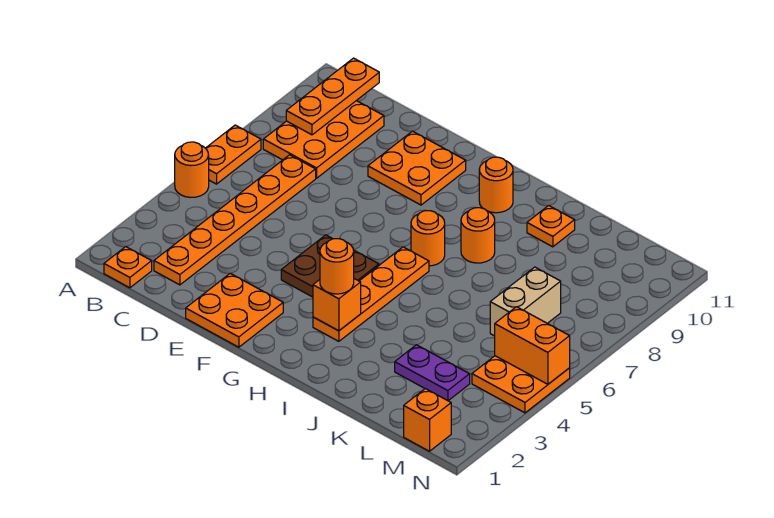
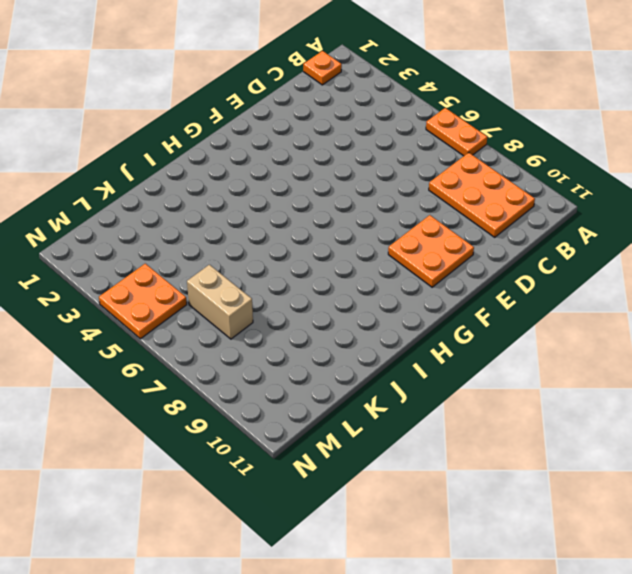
none -> orange 1x1 round brick [175,142,209,197]
none -> orange 1x6 plate [154,155,316,285]
none -> orange 2x2 plate [186,273,283,347]

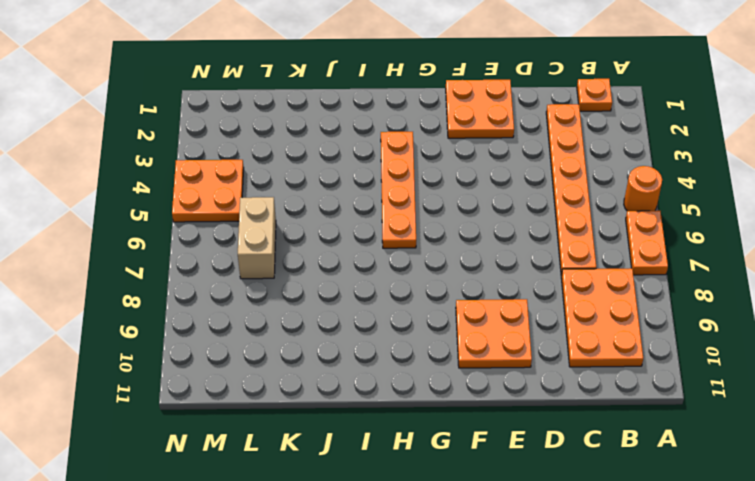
none -> brown 2x2 plate [281,235,379,297]
none -> orange 1x1 round brick [411,211,445,266]
none -> orange 1x1 round brick [479,157,513,213]

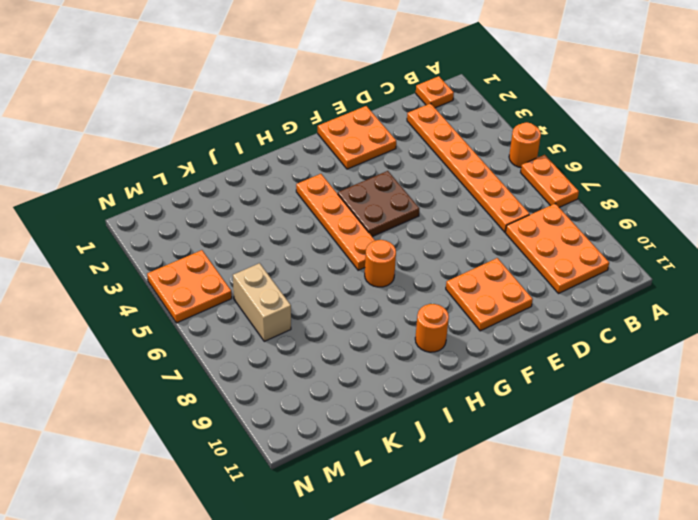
none -> orange 1x1 round brick [461,208,495,263]
none -> orange 1x1 plate [527,206,575,247]
none -> purple 1x2 plate [395,345,470,401]

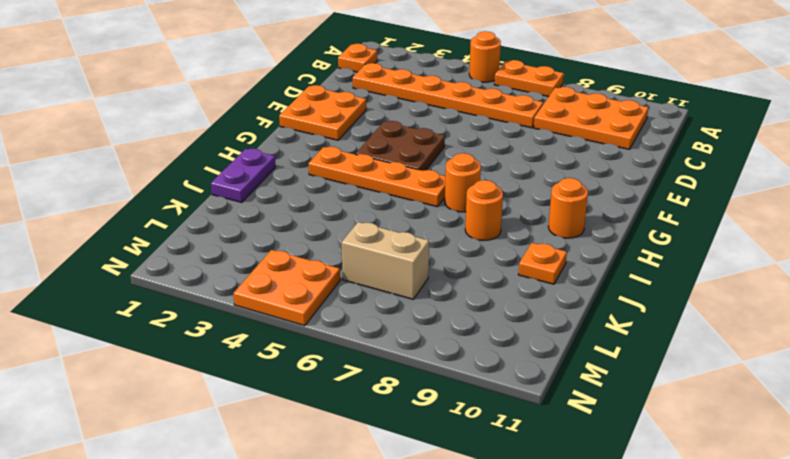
purple 1x2 plate [211,149,276,202] -> purple 1x2 plate moved to [395,345,470,401]
none -> orange 2x2 plate [368,131,466,205]
none -> orange 1x1 brick [404,389,451,451]
none -> orange 1x3 plate [286,58,379,135]

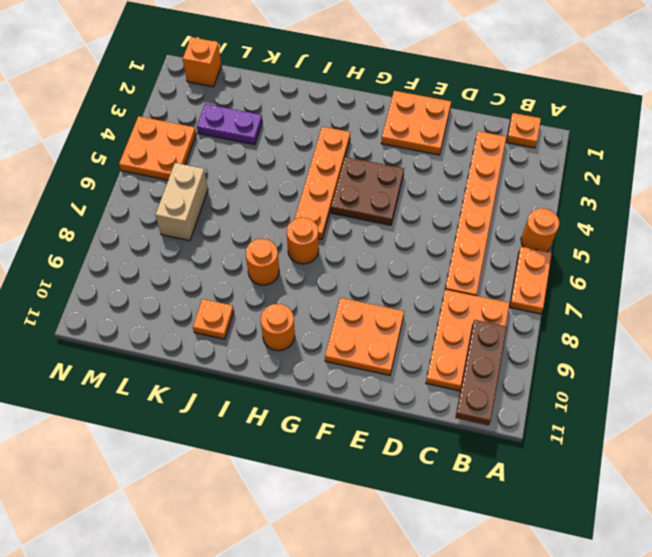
brown 1x3 plate [455,320,507,425] -> orange 1x3 plate [286,58,379,135]
none -> orange 1x1 brick [313,279,361,331]
none -> orange 1x2 brick [495,307,570,384]
none -> orange 1x1 round brick [320,239,354,294]

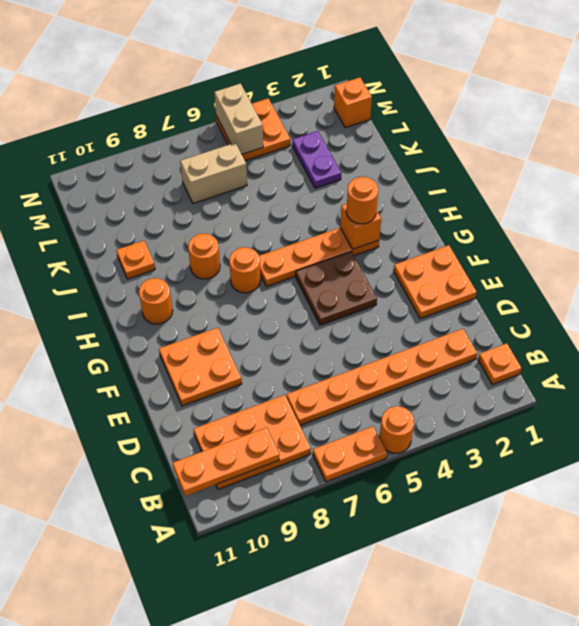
tan 1x2 brick [215,84,263,154] -> orange 1x2 brick [495,307,570,384]

